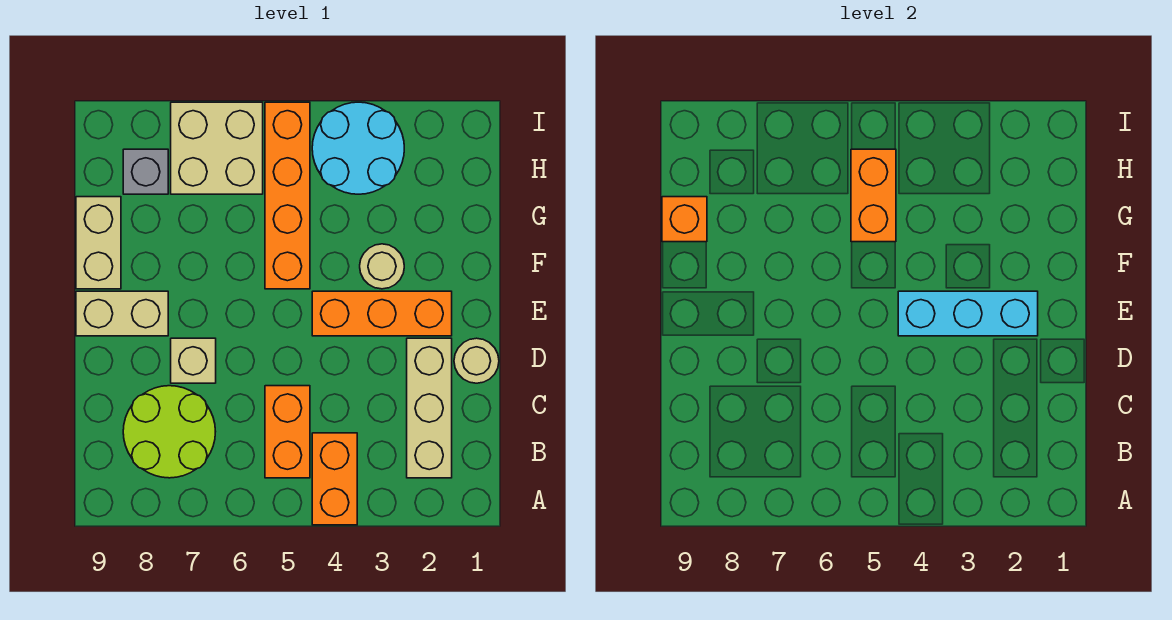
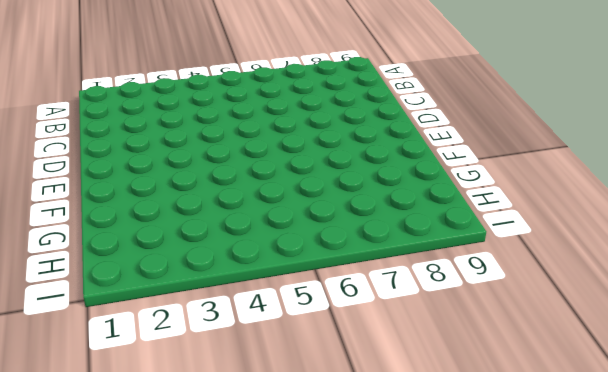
none -> orange 1x2 brick [312,433,357,525]
none -> tan 1x3 brick [407,338,452,478]
none -> orange 1x2 brick [265,386,310,478]

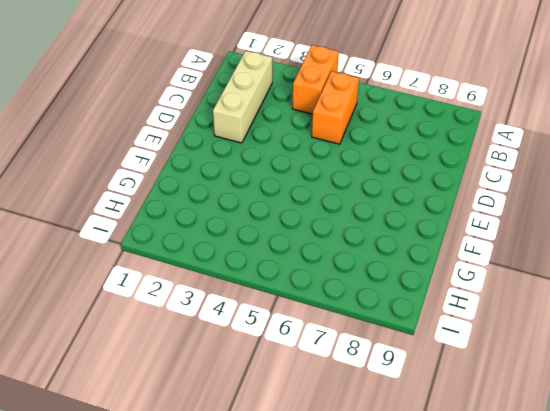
none -> lime 2x2 round brick [123,386,216,478]
none -> tan 1x1 round brick [454,338,499,383]
none -> tan 1x1 brick [171,338,216,383]

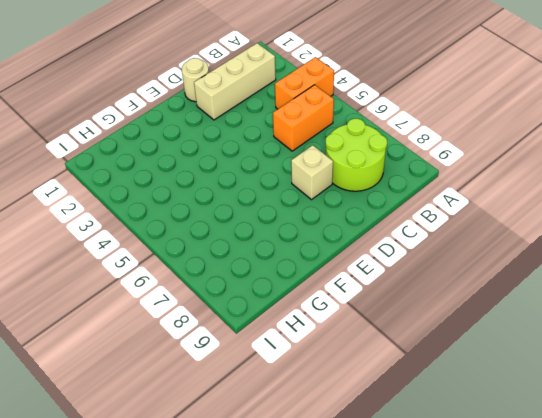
none -> orange 1x3 brick [312,291,452,336]
none -> tan 1x2 brick [76,291,168,336]
none -> tan 1x1 round brick [360,244,404,289]

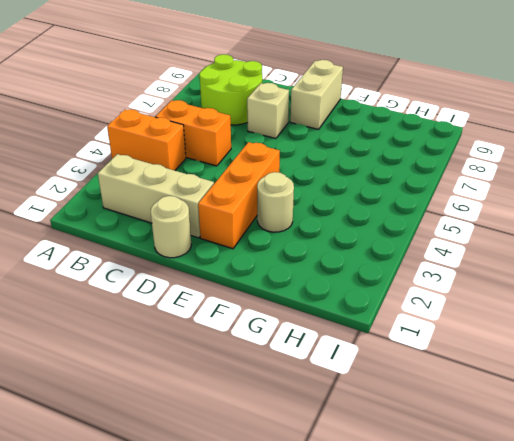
none -> orange 1x4 brick [265,102,310,289]
none -> tan 1x2 brick [76,197,121,289]
none -> cyan 2x2 round brick [312,102,404,194]

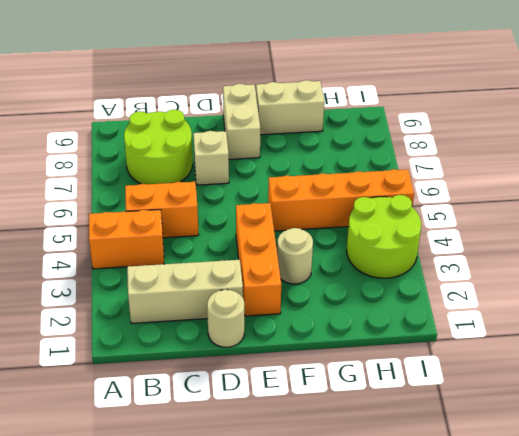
lime 2x2 round brick [347,195,421,278] -> cyan 2x2 round brick [312,102,404,194]
none -> tan 2x2 brick [171,102,263,194]
none -> grey 1x1 brick [123,149,168,194]
none -> cyan 1x3 brick [898,291,1038,336]

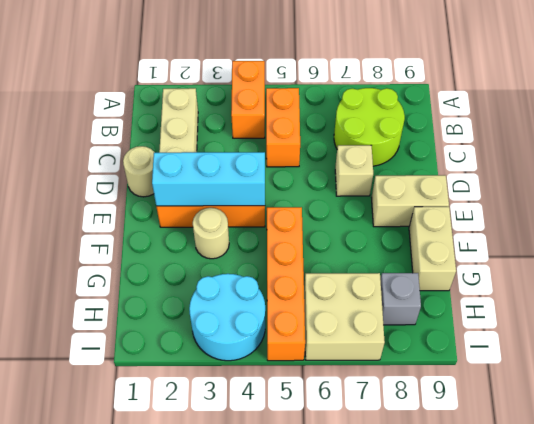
none -> orange 1x2 brick [851,149,896,242]
none -> orange 1x1 brick [662,197,707,242]

